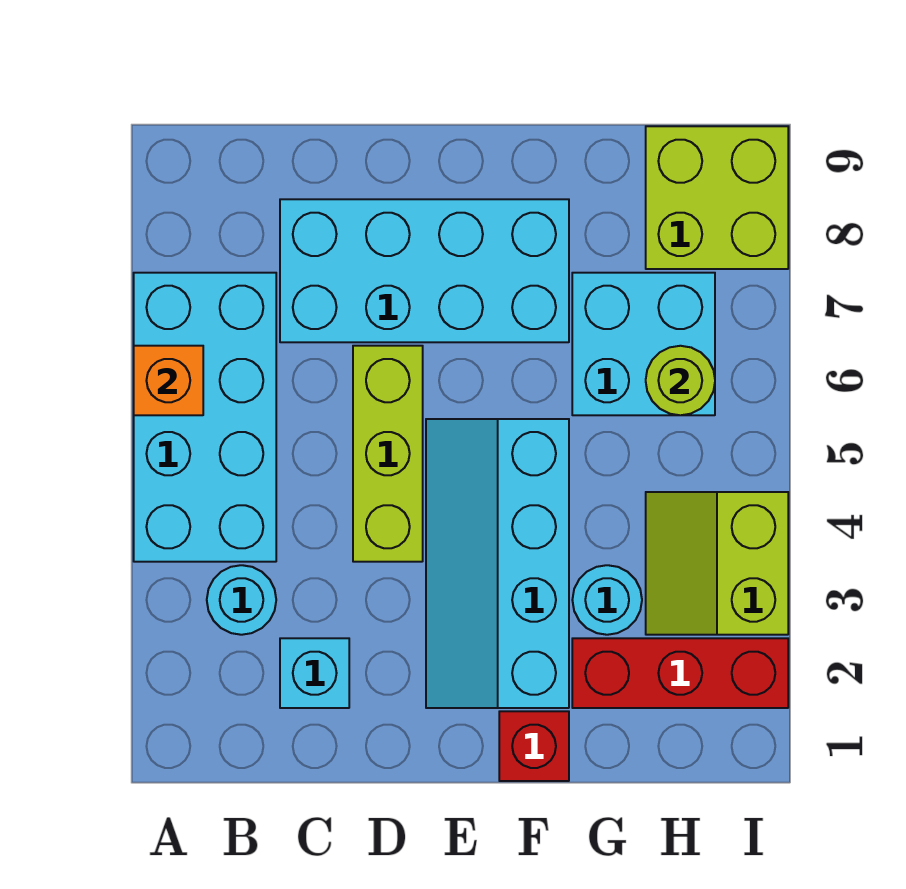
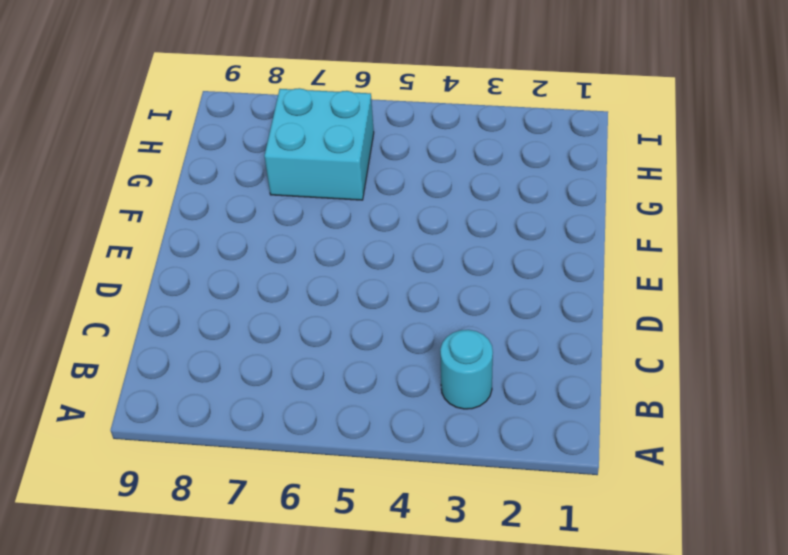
none -> cyan 2x4 brick [134,273,276,562]
none -> cyan 1x1 brick [280,638,349,708]
none -> cyan 2x4 brick [280,199,569,342]

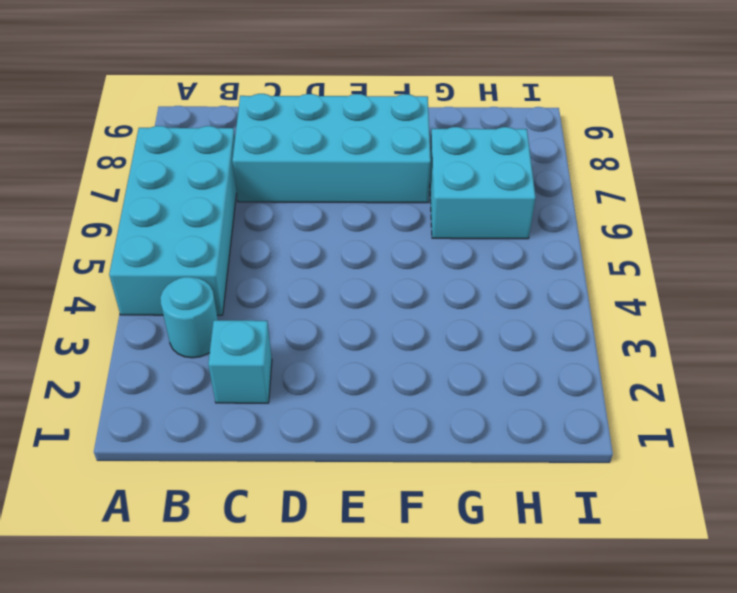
none -> lime 1x3 brick [353,346,423,562]
none -> cyan 2x4 slope [426,419,569,708]
none -> red 1x1 brick [499,711,569,781]

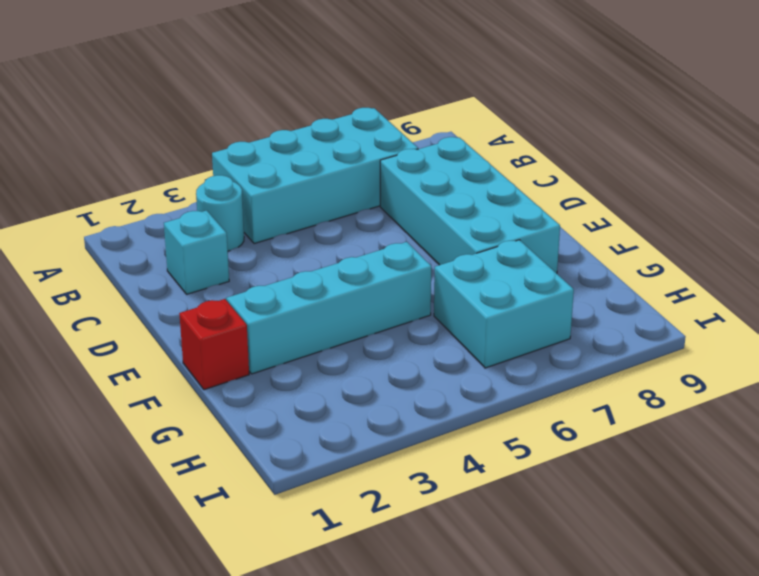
none -> lime 1x3 brick [353,346,423,562]
none -> red 1x3 brick [572,638,788,708]
none -> cyan 1x1 round brick [572,565,642,635]

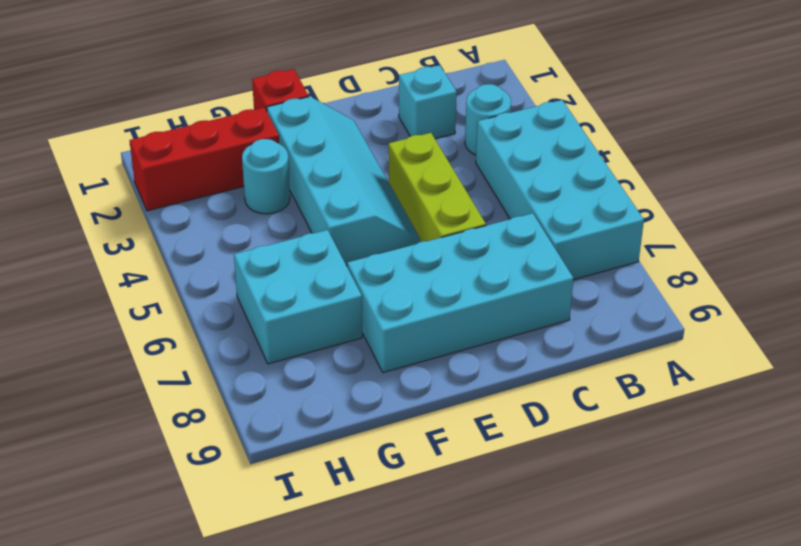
none -> lime 2x2 slope [646,492,788,635]
none -> lime 2x2 brick [646,126,788,269]
none -> orange 1x1 brick [134,346,203,415]

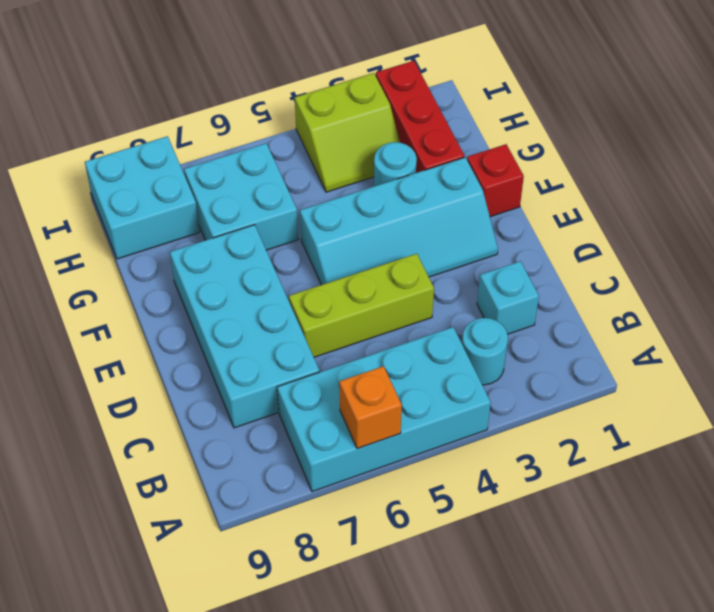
cyan 2x2 brick [85,136,200,259] -> lime 2x2 brick [646,126,788,269]
none -> lime 1x1 round brick [646,346,715,415]

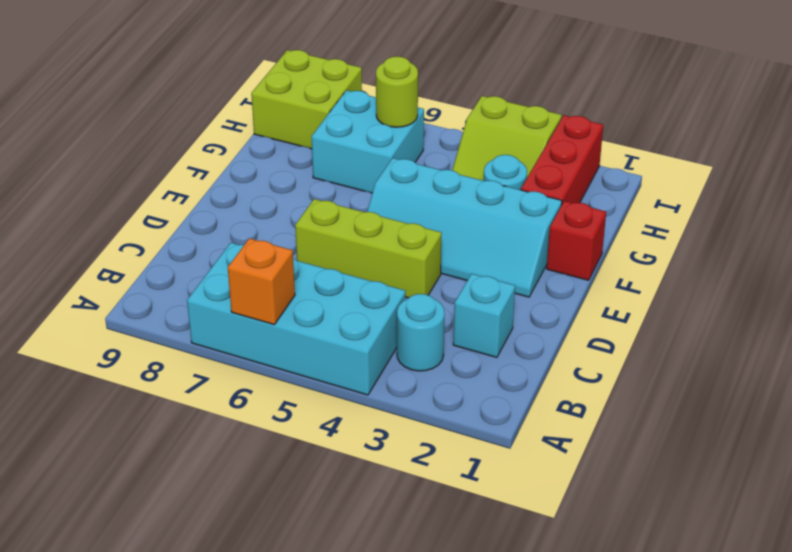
none -> cyan 2x4 brick [280,199,569,342]

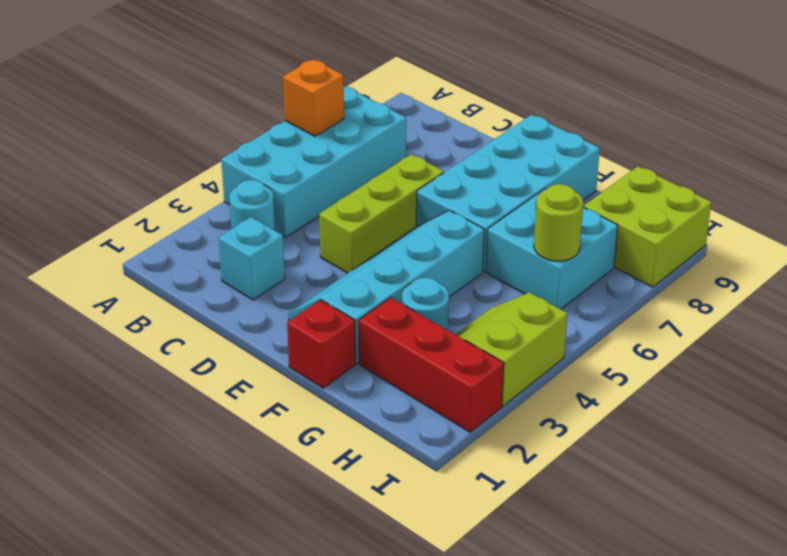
cyan 2x4 brick [416,115,600,271] -> cyan 2x4 brick turned to [280,199,569,342]

